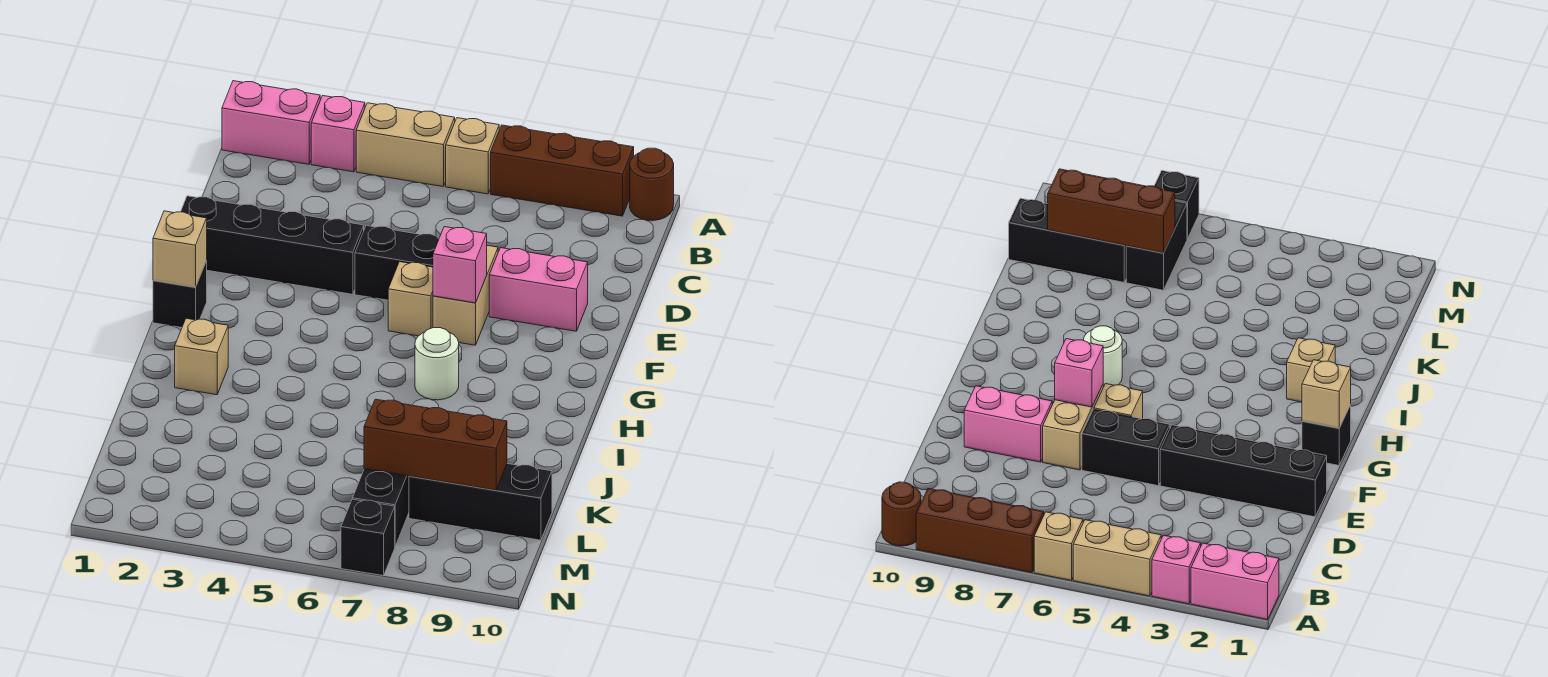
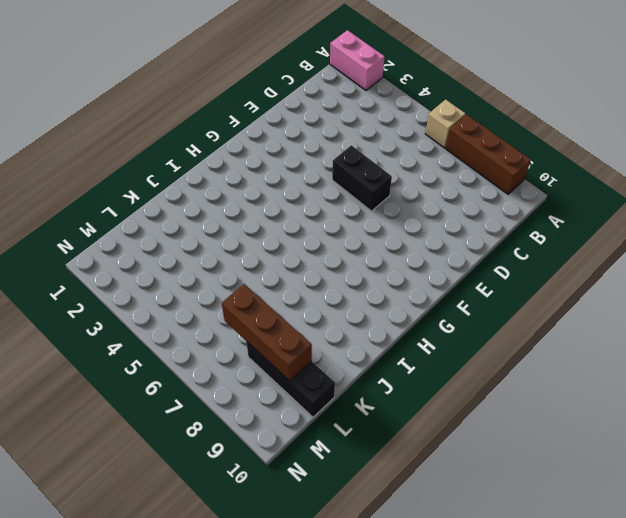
none -> pink 1x1 brick [311,96,365,172]
none -> tan 1x2 brick [356,103,455,187]
none -> brown 1x1 round brick [630,148,674,221]

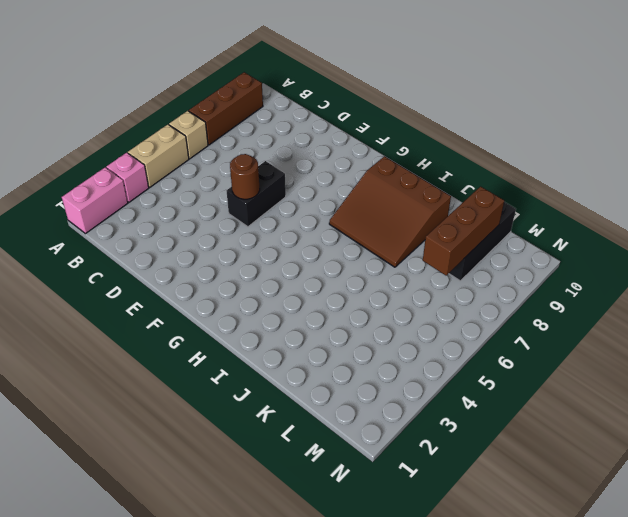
brown 1x1 round brick [230,154,260,199] -> brown 1x1 round brick moved to [630,148,674,221]
brown 3x3 slope [329,156,451,267] -> white 1x1 round brick [415,328,459,400]
none -> black 1x4 brick [181,196,364,294]
none -> tan 1x2 brick [433,245,498,345]
none -> pink 1x2 brick [489,248,588,331]

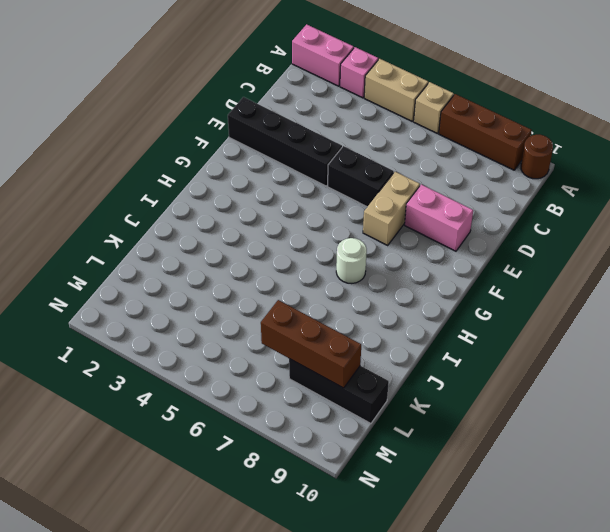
none -> tan 1x1 brick [388,262,433,336]
none -> black 1x1 brick [153,261,207,328]
none -> tan 1x1 brick [175,318,228,395]

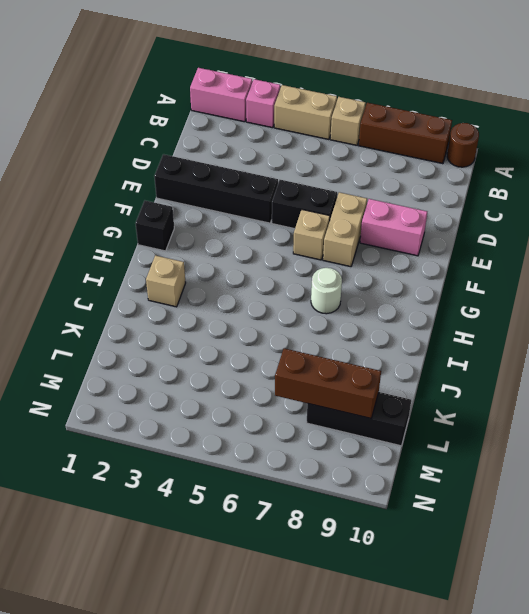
none -> black 1x2 brick [353,469,409,546]
none -> black 1x1 brick [341,499,395,576]
none -> pink 1x1 brick [433,227,487,303]

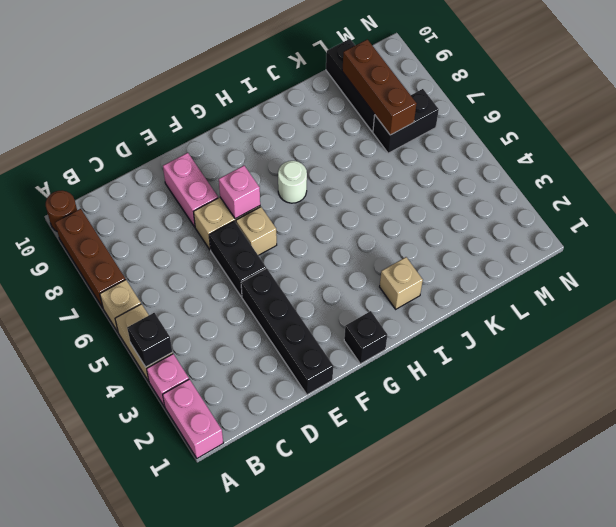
black 1x1 brick [127,313,172,367] -> black 1x1 brick moved to [341,499,395,576]
none -> tan 1x1 brick [153,211,207,287]

